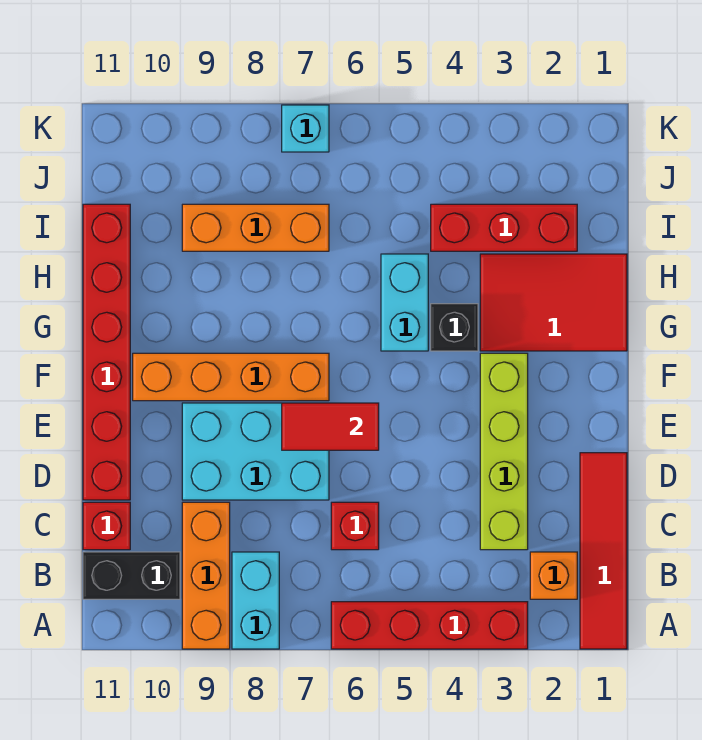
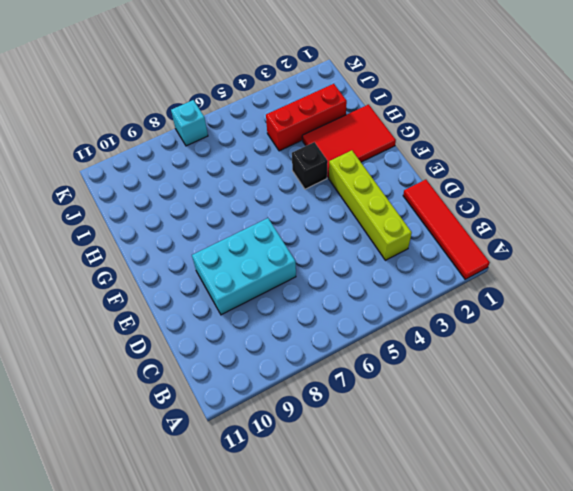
none -> red 1x4 brick [331,602,528,649]
none -> cyan 1x2 brick [232,552,279,649]
none -> orange 1x3 brick [182,502,230,649]

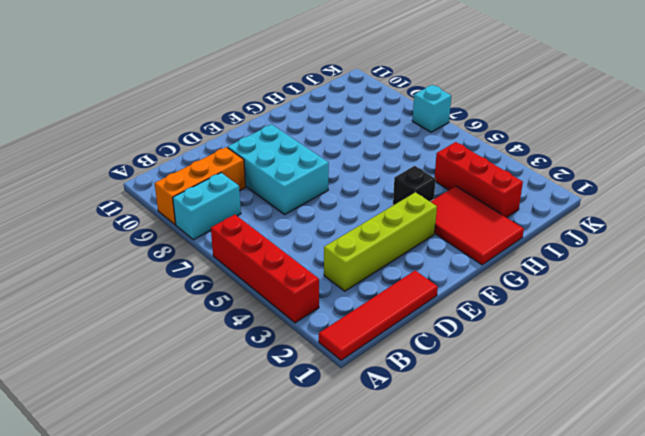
none -> orange 1x1 brick [530,552,577,599]
none -> black 1x2 brick [83,552,180,599]
none -> red 1x1 brick [331,502,379,550]

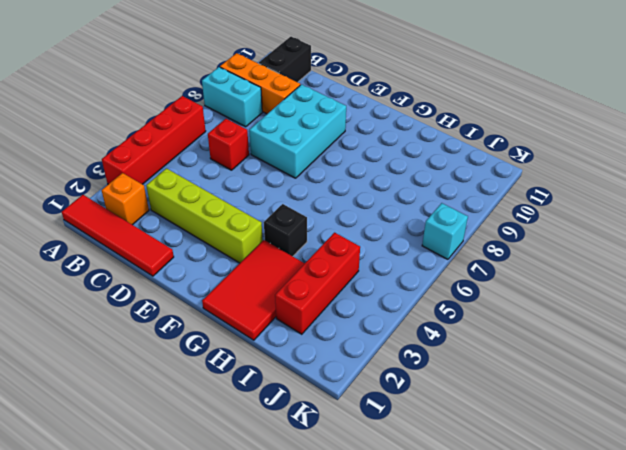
none -> red 1x1 brick [83,502,130,550]
none -> red 1x6 brick [83,204,130,500]
none -> orange 1x4 brick [133,353,329,401]

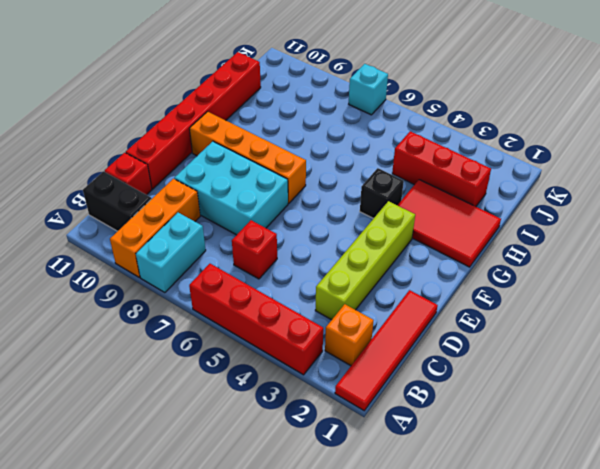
none -> cyan 1x2 brick [381,254,428,351]
none -> orange 1x3 brick [182,204,329,251]
none -> red 1x2 tile [282,403,379,450]

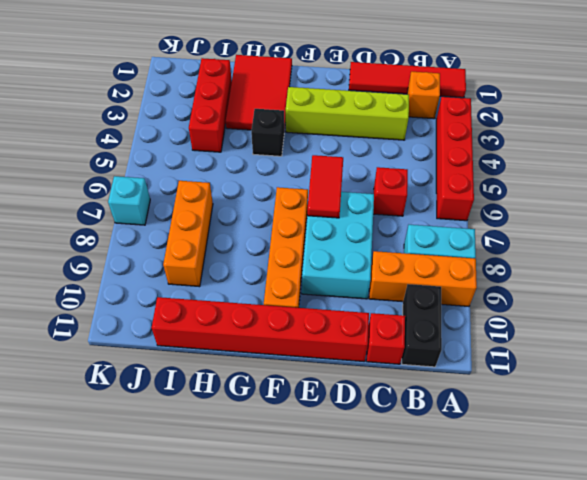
none -> cyan 1x2 brick [381,254,428,351]

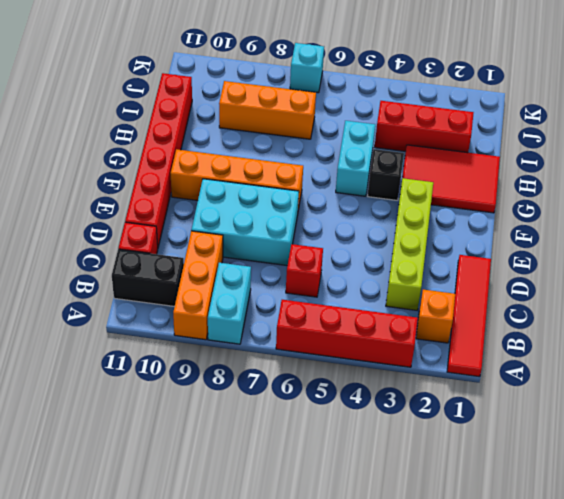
none -> red 1x2 tile [282,403,379,450]

